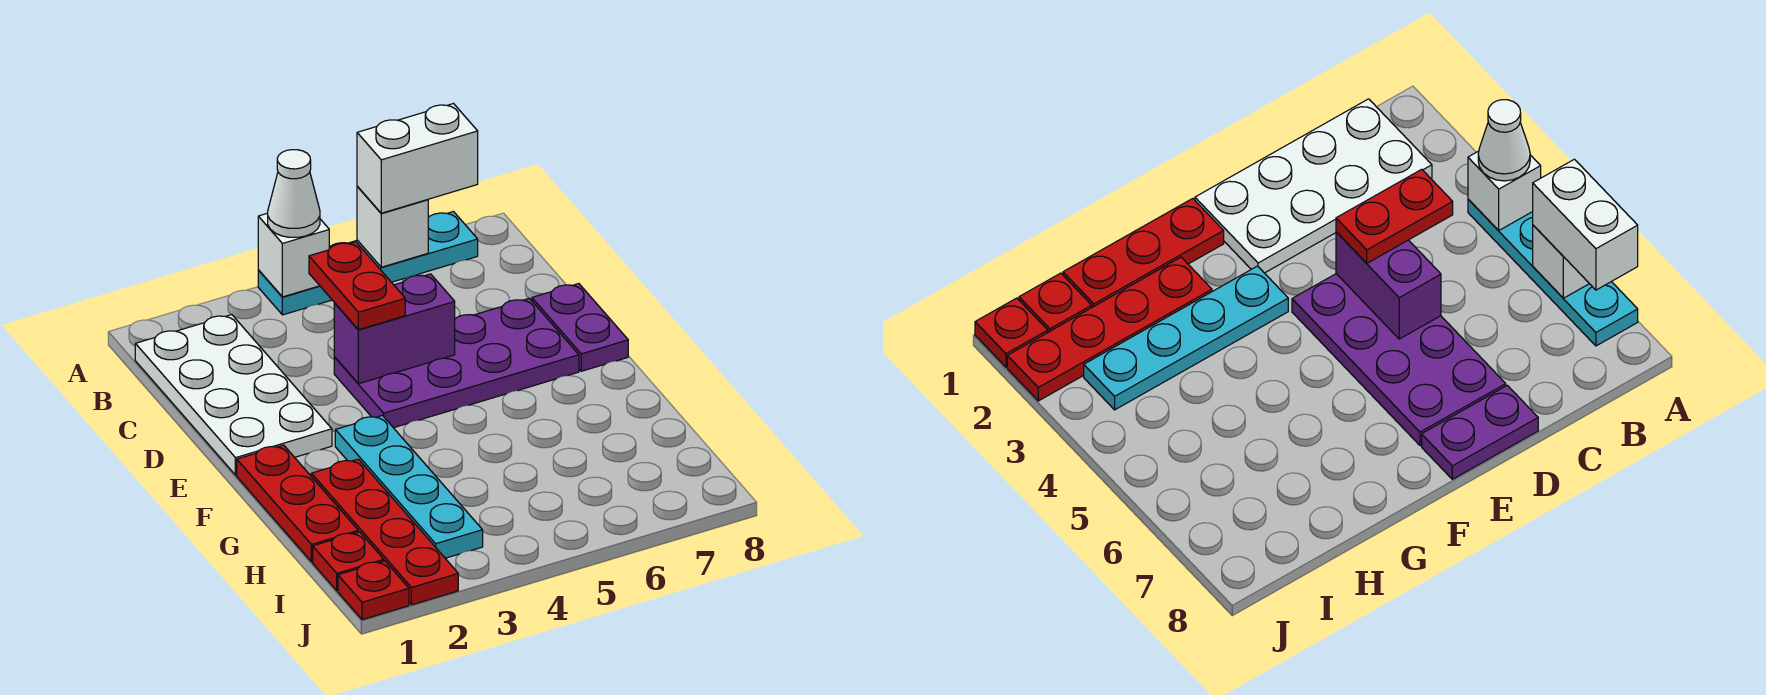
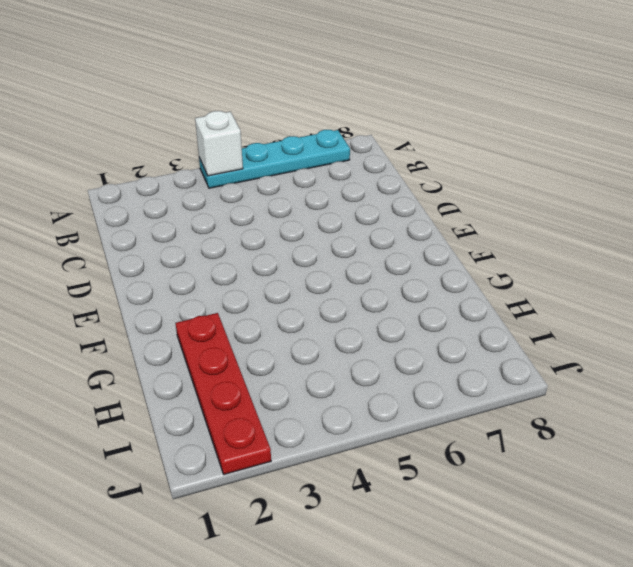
none -> white 2x4 plate [135,315,332,475]
none -> purple 2x4 plate [334,298,579,428]
none -> purple 1x2 plate [532,284,628,371]

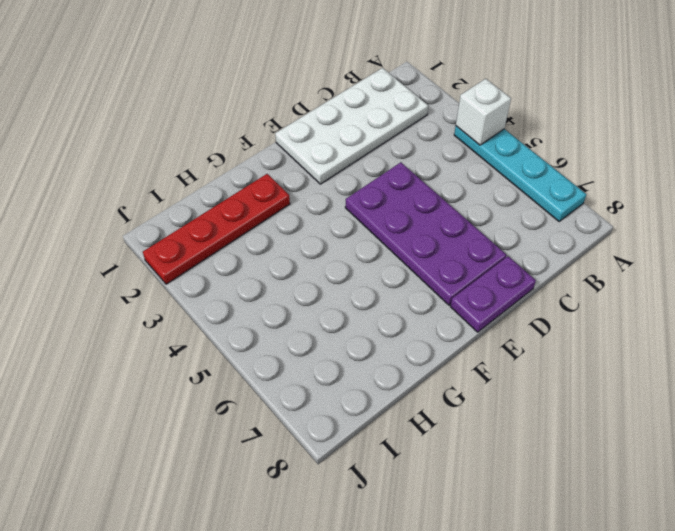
none -> red 1x3 plate [237,445,358,562]
none -> cyan 1x4 plate [335,415,483,558]
none -> red 1x1 plate [313,532,384,591]

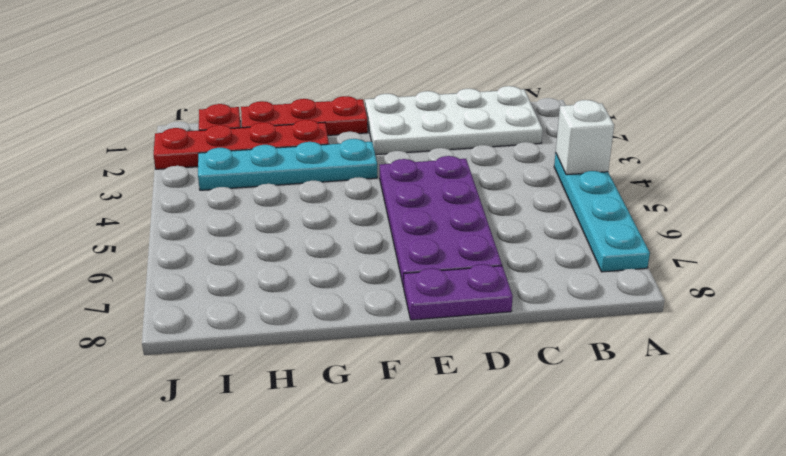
none -> red 1x1 plate [338,561,409,620]
none -> white 1x1 brick [357,187,428,267]
none -> purple 1x2 brick [334,274,455,384]

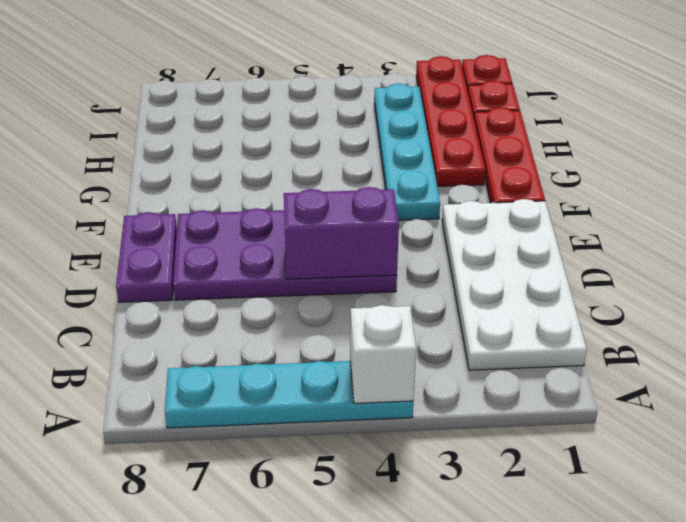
none -> white 1x1 brick [357,187,428,267]
none -> white 1x1 cone [268,150,320,237]
none -> white 1x2 brick [357,104,478,213]

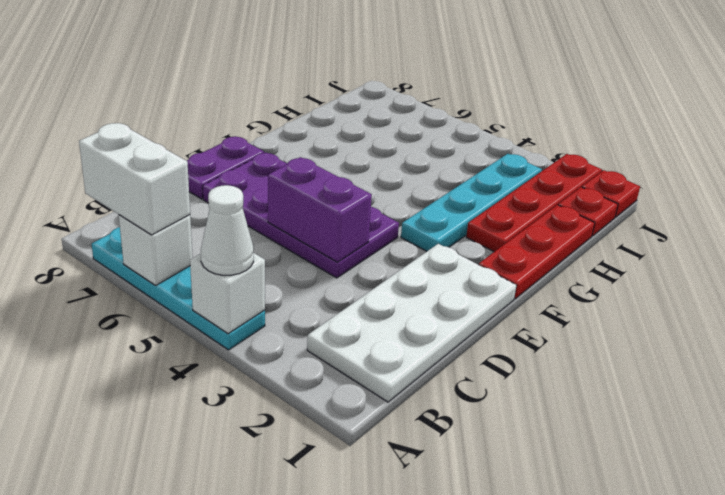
none -> red 1x2 plate [309,242,405,330]

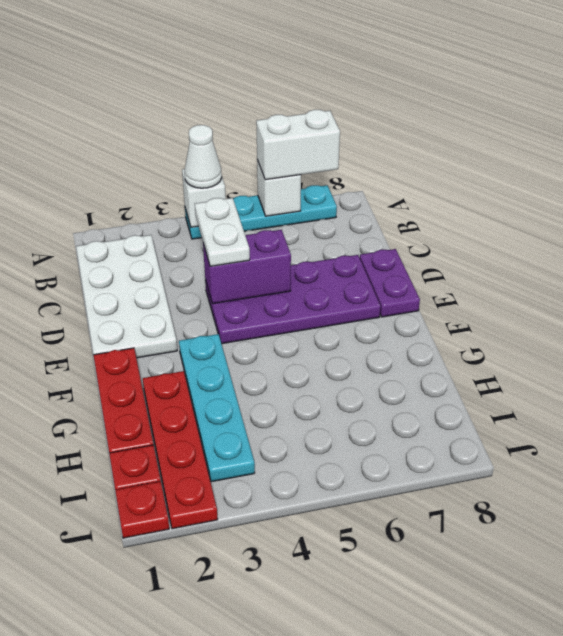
white 1x2 plate [195,198,250,266] -> red 1x2 plate [309,242,405,330]

